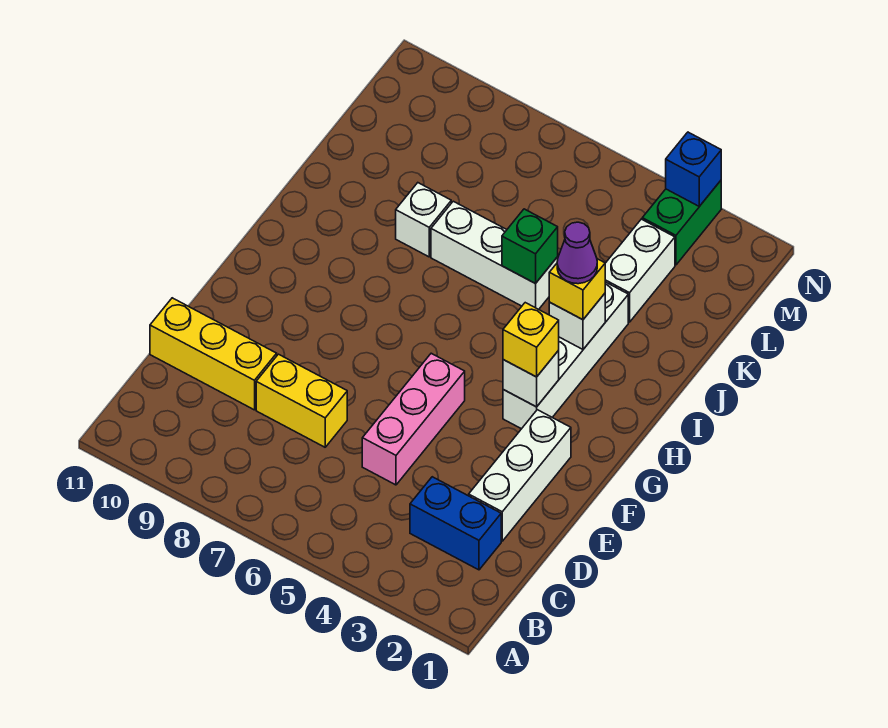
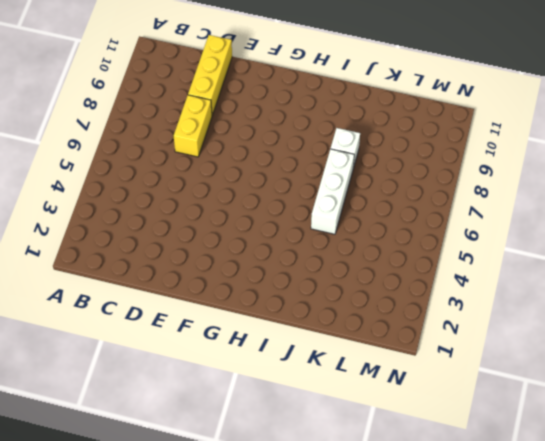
none -> blue 1x2 brick [410,477,501,570]
none -> white 1x3 brick [469,410,571,541]
none -> pink 1x3 brick [362,353,465,485]

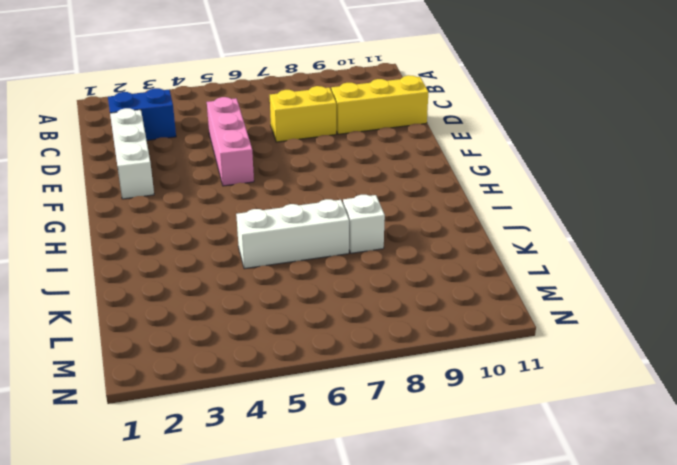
none -> white 1x4 brick [503,282,628,429]
none -> white 1x2 brick [605,219,675,322]
none -> green 1x2 brick [642,181,721,265]

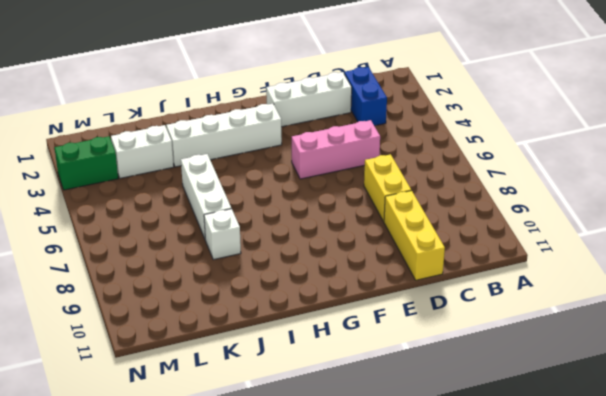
none -> white 1x1 brick [503,351,559,407]
none -> white 1x1 brick [549,294,605,349]
none -> green 1x1 brick [502,209,558,284]

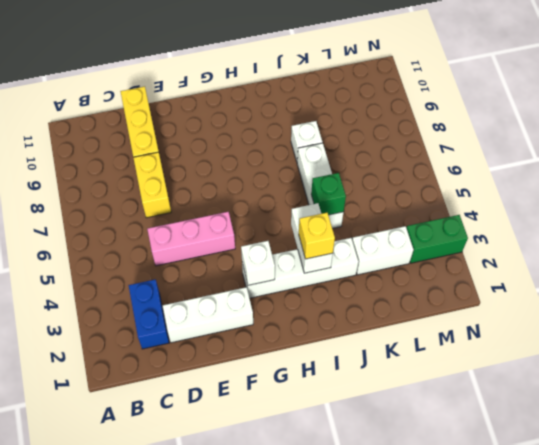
white 1x2 brick [291,203,333,273] -> white 1x1 brick [549,294,605,349]
none -> blue 1x1 brick [666,132,721,206]
none -> yellow 1x1 brick [503,303,559,377]
none -> purple 1x1 cone [557,222,597,284]

